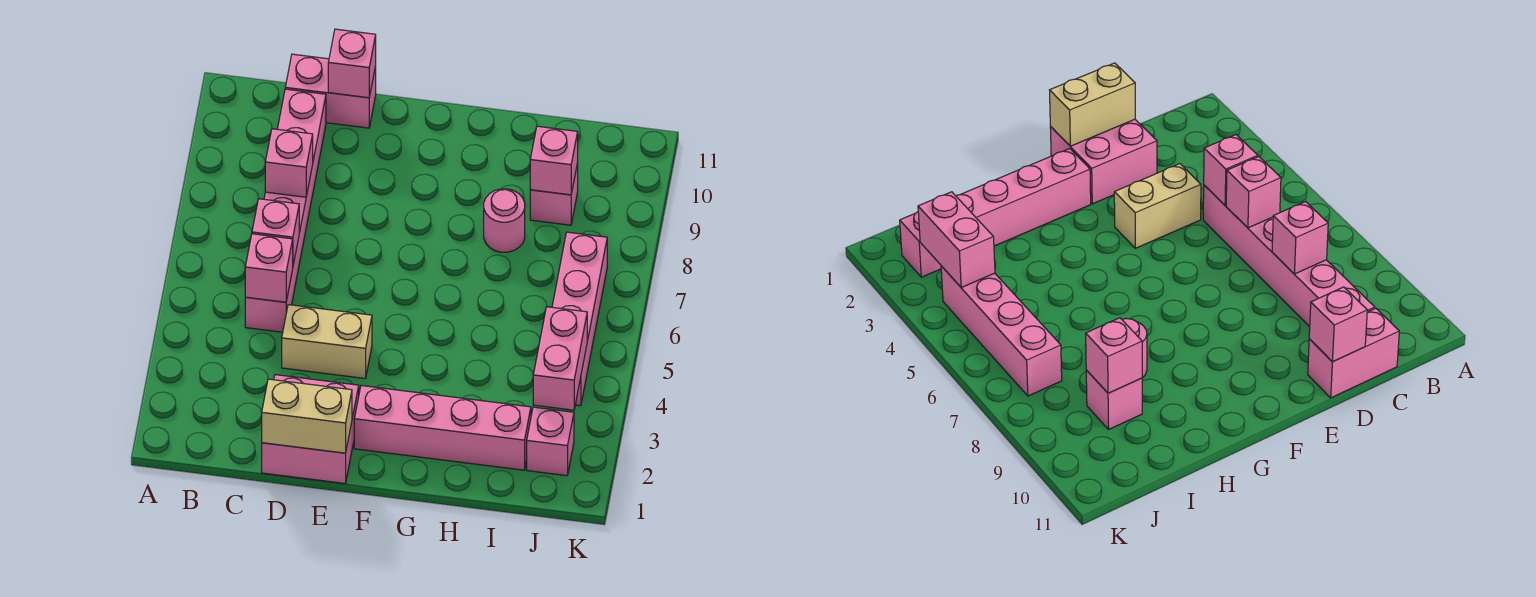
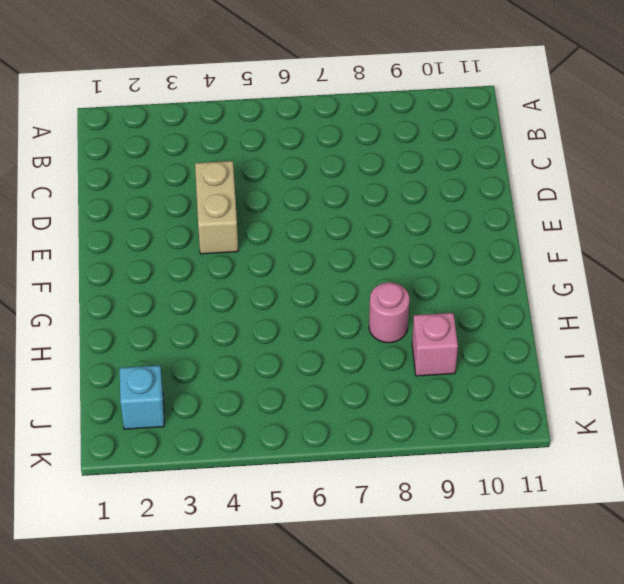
cyan 1x1 brick [120,365,164,429] -> pink 1x1 brick [527,407,574,476]
none -> pink 1x6 brick [245,89,326,332]
none -> pink 1x2 brick [285,54,376,128]
none -> pink 2x2 brick [262,375,359,483]

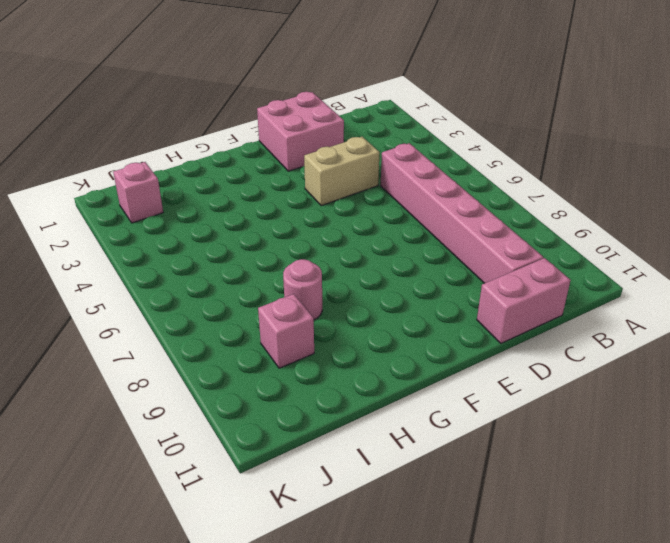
none -> pink 1x4 brick [354,386,531,470]
none -> pink 1x4 brick [552,232,607,406]
none -> pink 1x1 brick [245,234,293,302]

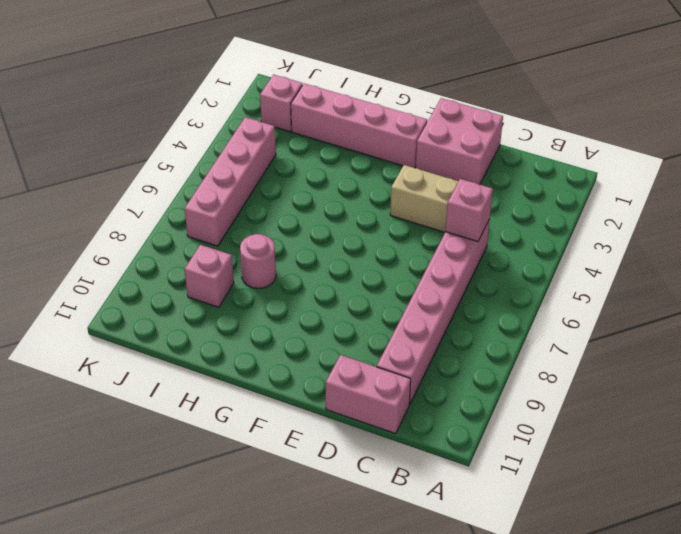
none -> pink 1x1 brick [252,199,299,265]
none -> pink 1x1 brick [265,129,313,197]
none -> tan 1x2 brick [262,379,352,453]

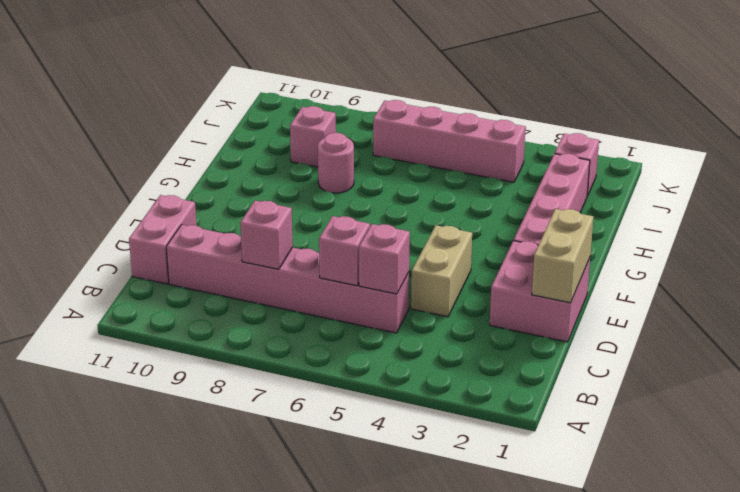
none -> pink 1x1 brick [328,29,376,98]
none -> pink 1x1 brick [530,126,578,195]
none -> pink 1x2 brick [533,307,587,410]

